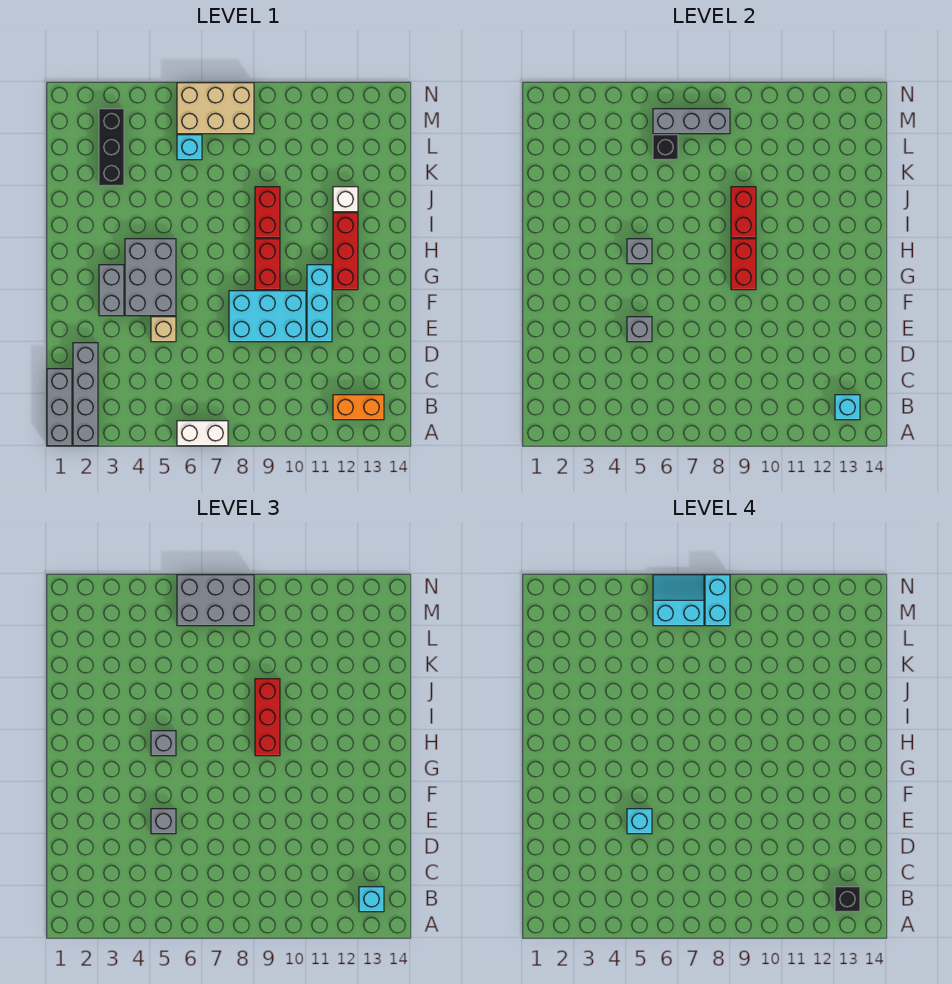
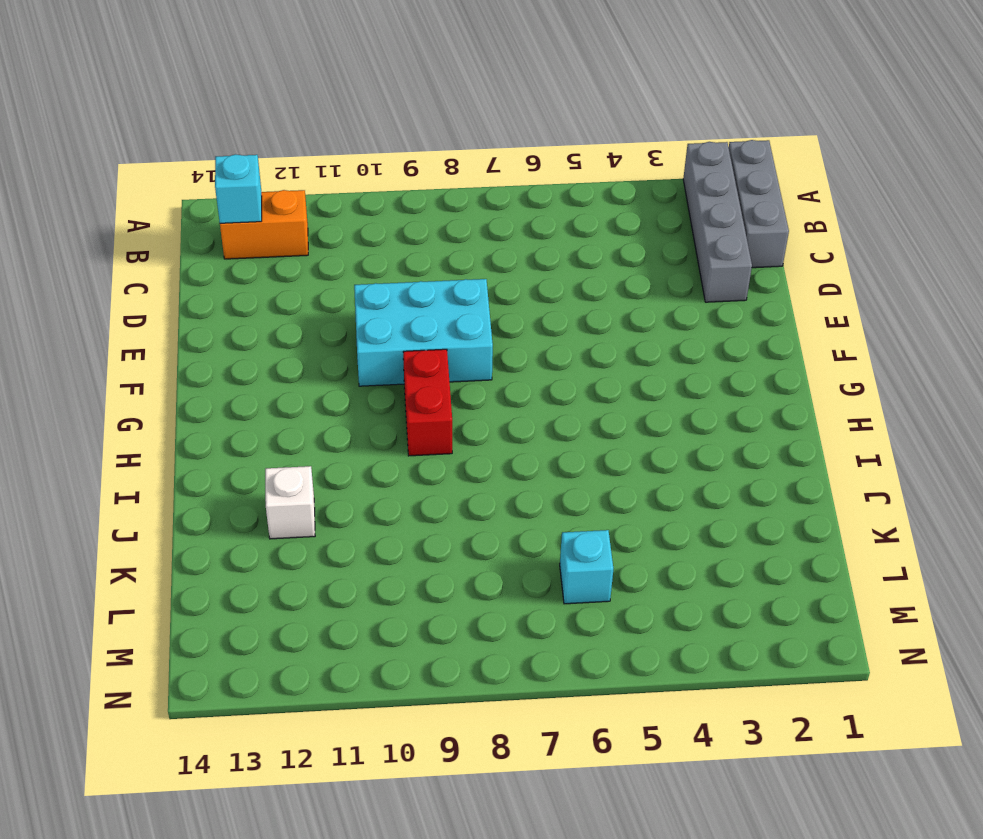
none -> white 1x2 brick [177,421,228,446]
none -> tan 1x1 brick [151,317,176,342]
none -> cyan 1x3 brick [307,265,332,342]
none -> grey 1x2 brick [99,265,124,316]

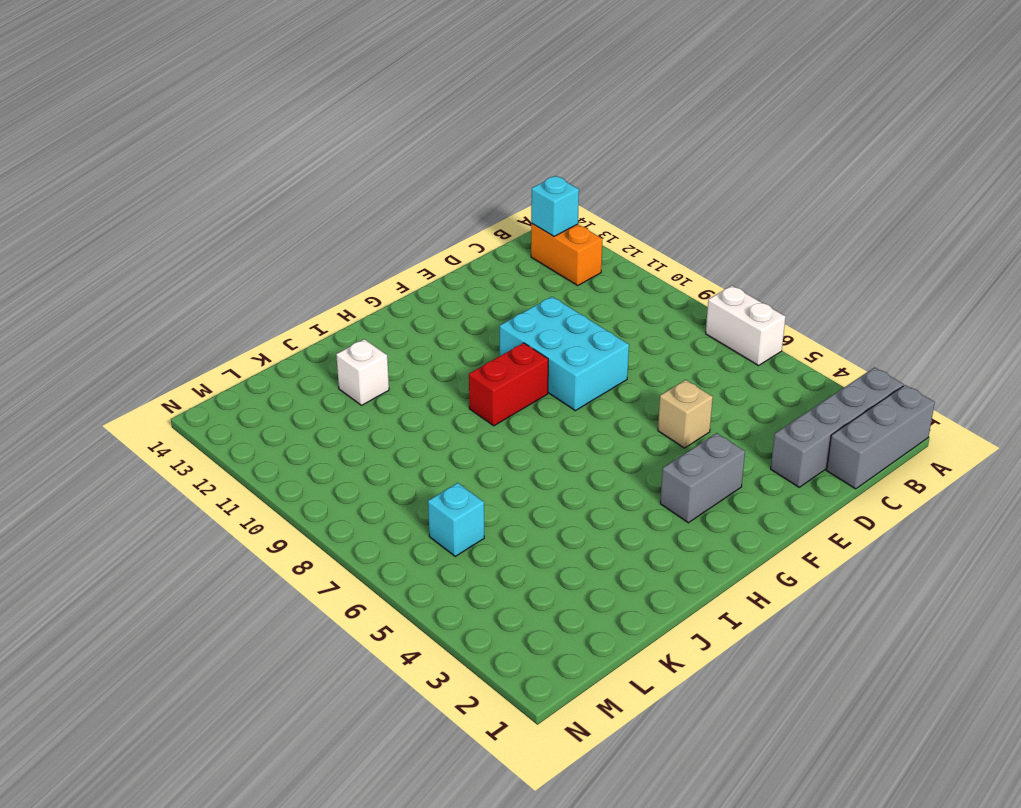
none -> cyan 1x3 brick [307,265,332,342]
none -> grey 2x3 brick [125,239,176,316]
none -> red 1x3 brick [333,213,358,290]
none -> red 1x2 brick [255,187,280,238]

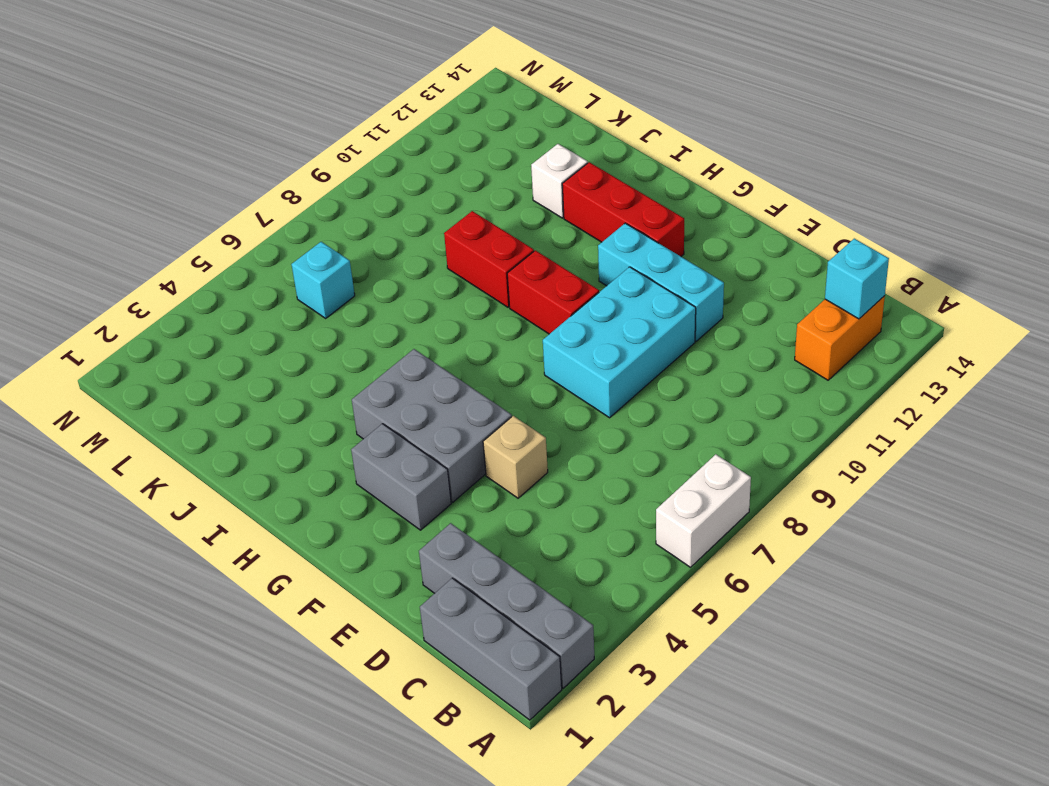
none -> black 1x3 brick [99,109,124,186]
none -> tan 2x3 brick [177,83,254,134]
none -> grey 1x1 brick [627,317,652,342]
none -> red 1x2 brick [731,239,756,290]

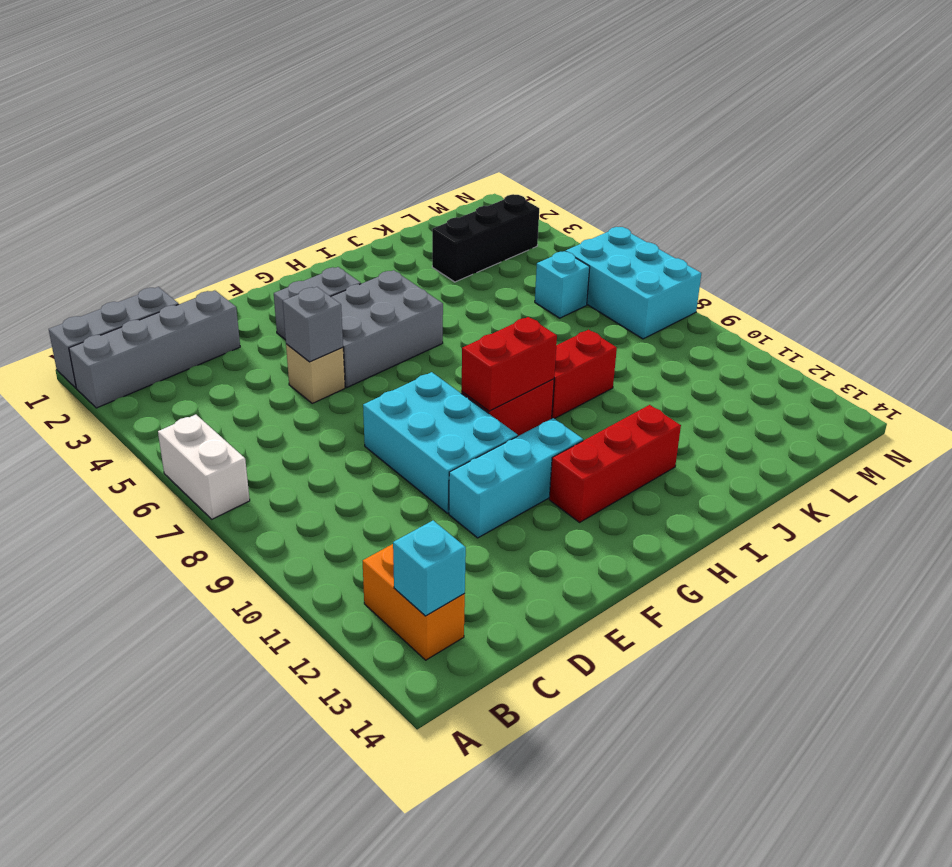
cyan 2x3 brick [565,227,701,339] -> tan 2x3 brick [177,83,254,134]
none -> white 1x1 brick [333,187,358,212]
none -> grey 1x1 brick [627,239,652,264]
none -> red 1x2 brick [731,187,756,238]
none -> black 1x1 brick [653,135,678,160]

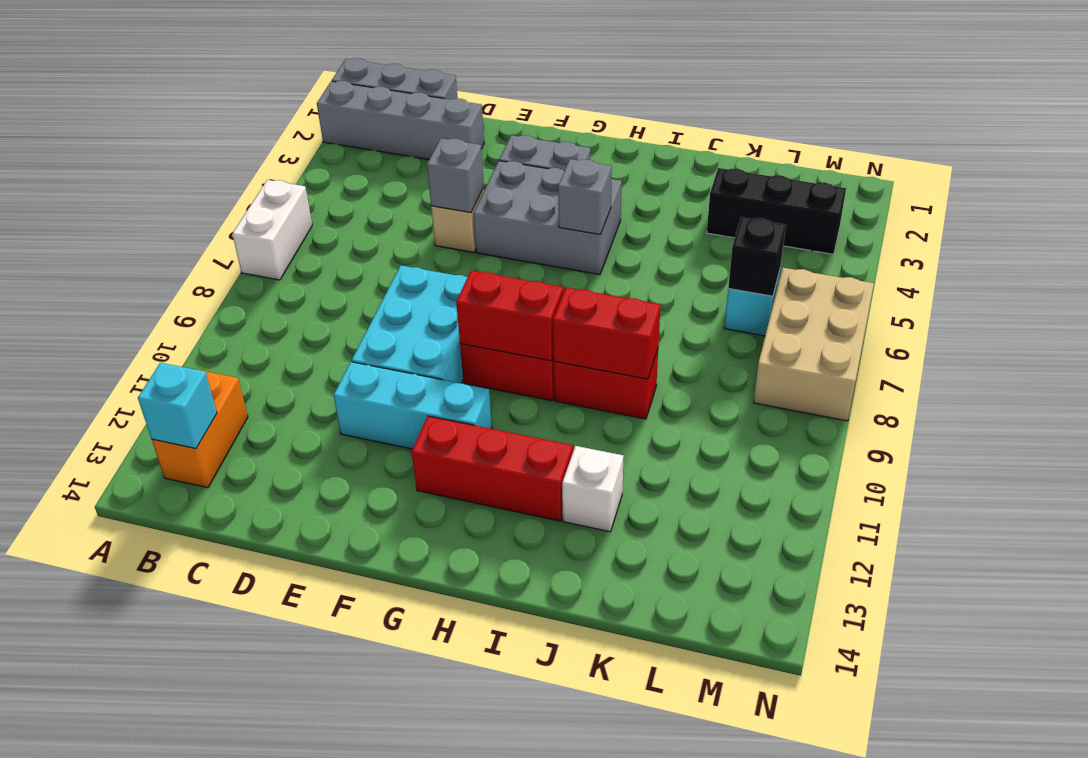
none -> grey 1x3 brick [653,109,730,134]
none -> cyan 1x1 brick [359,887,384,912]
none -> grey 1x1 brick [151,809,176,834]
none -> grey 1x1 brick [151,731,176,756]

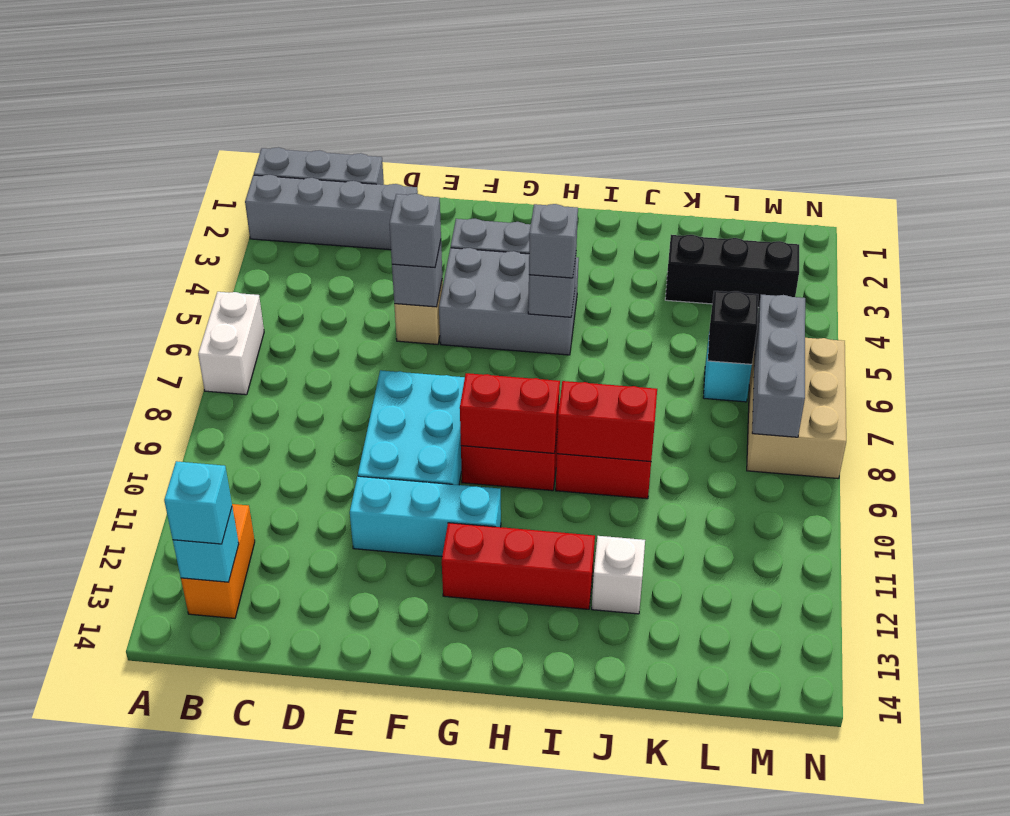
none -> red 1x3 brick [255,679,280,756]
none -> grey 2x3 brick [177,575,254,626]
none -> black 1x1 brick [835,887,860,912]
none -> cyan 1x1 brick [627,809,652,834]

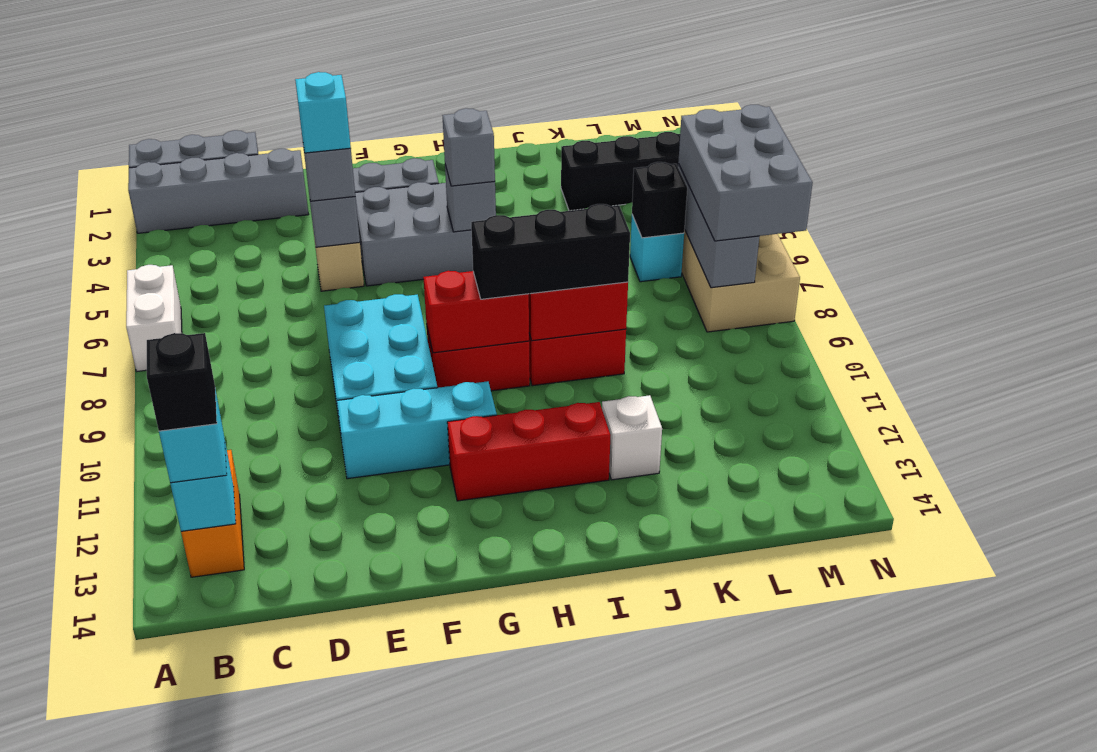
black 1x3 brick [471,204,630,299] -> red 1x3 brick [255,679,280,756]
none -> cyan 2x2 slope [653,575,704,626]
none -> cyan 1x2 brick [705,575,730,626]

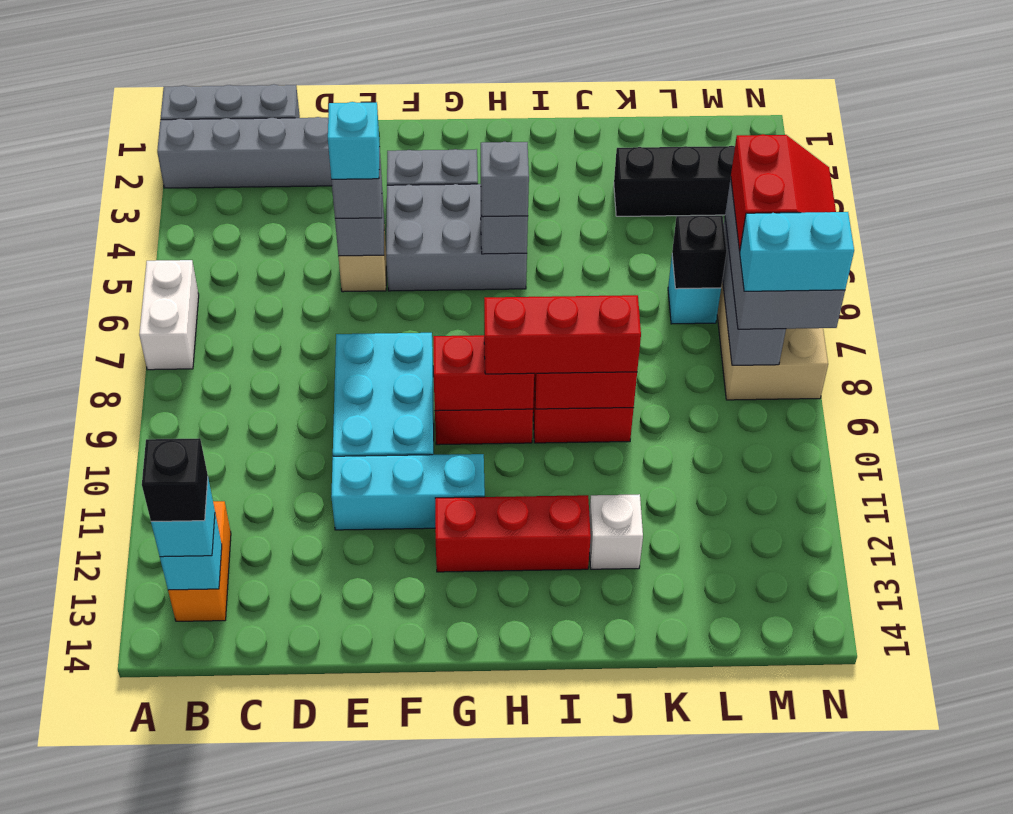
red 2x2 slope [731,134,836,251] -> cyan 2x2 slope [653,575,704,626]

